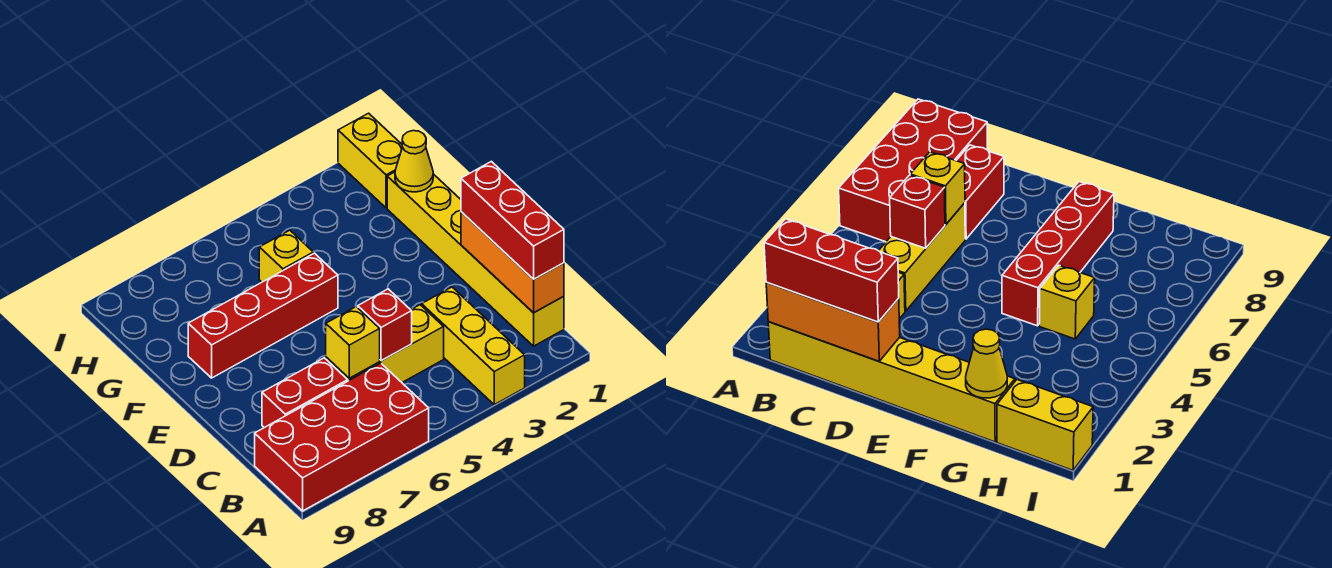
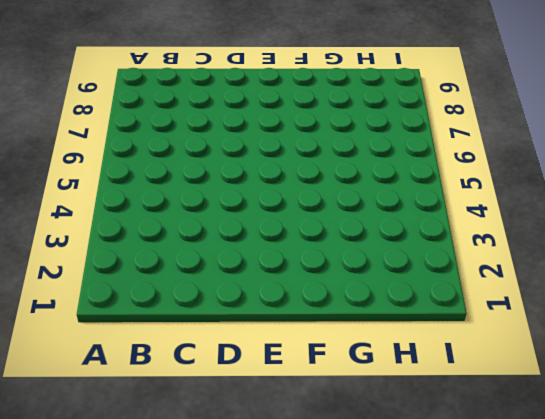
none -> yellow 1x3 brick [422,287,525,405]
none -> red 2x4 brick [255,363,429,511]
none -> yellow 1x6 brick [387,172,564,346]

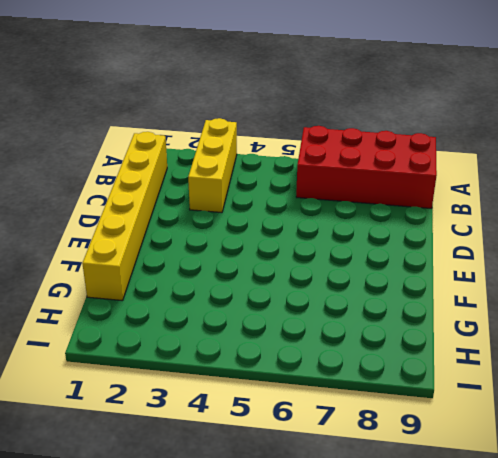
none -> yellow 1x3 brick [326,305,444,382]
none -> red 1x2 brick [262,358,348,428]
none -> red 1x4 brick [188,253,338,378]

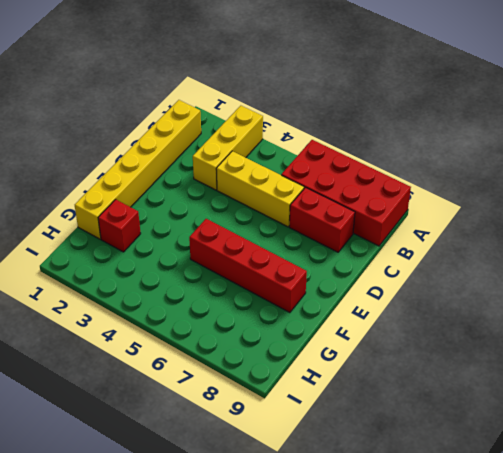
red 1x1 brick [98,199,141,252] -> red 1x1 brick moved to [358,289,412,361]
none -> yellow 1x1 brick [259,230,313,282]
none -> yellow 1x2 brick [338,113,402,208]
none -> orange 1x3 brick [461,212,564,313]

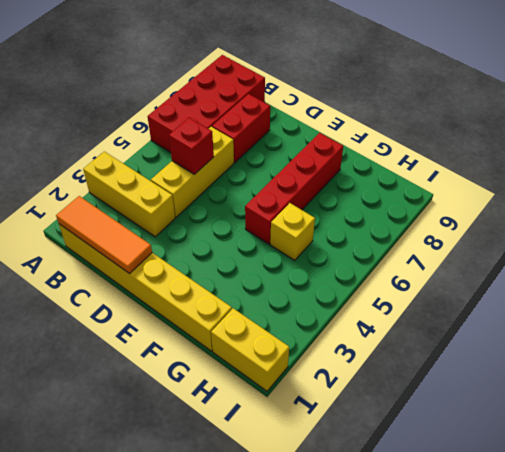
orange 1x3 tile [56,196,152,274] -> orange 1x3 brick [461,212,564,313]
none -> yellow 1x1 brick [326,307,380,378]
none -> yellow 1x1 cone [395,131,433,192]
none -> red 1x3 brick [461,161,564,279]

